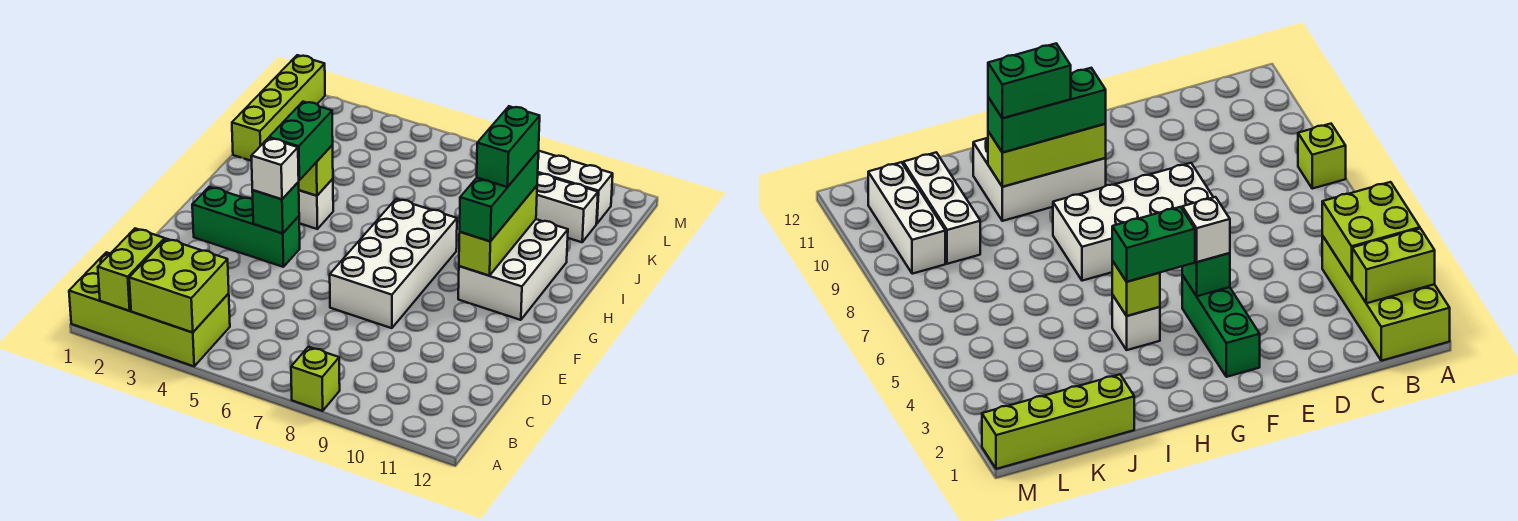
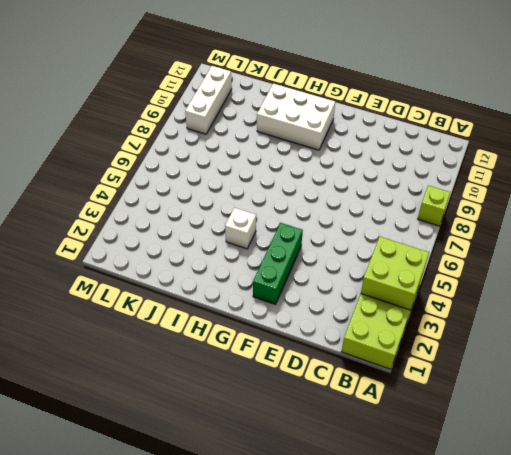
none -> white 2x4 brick [330,199,457,328]
none -> lime 1x4 brick [232,55,325,161]
none -> white 1x3 brick [536,173,598,242]

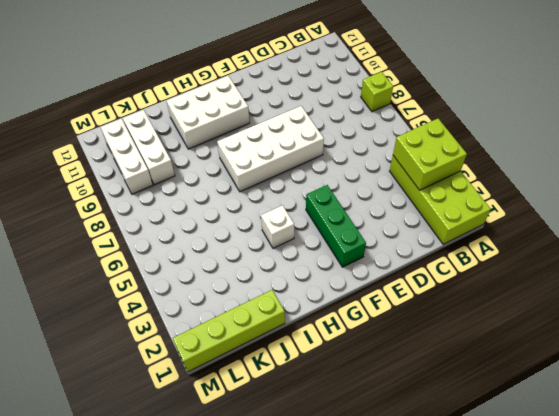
none -> lime 1x2 brick [98,228,165,311]
none -> green 1x1 brick [252,182,299,233]
none -> lime 1x3 brick [459,186,537,276]

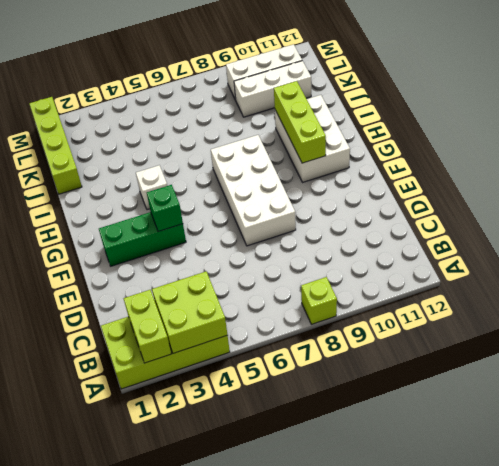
none -> lime 1x1 brick [299,145,333,196]
none -> white 1x1 brick [251,138,299,199]
none -> green 1x2 brick [269,102,333,180]

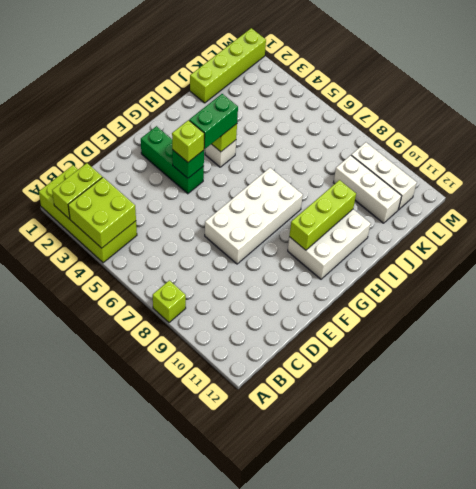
lime 1x1 brick [172,120,204,162] -> white 1x1 brick [251,138,299,199]
none -> green 1x3 brick [460,151,538,241]
none -> green 1x2 brick [477,106,540,187]

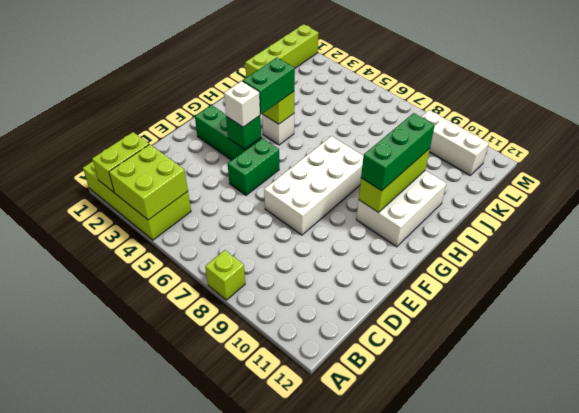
green 1x2 brick [228,138,279,195] -> green 1x2 brick moved to [477,106,540,187]
none -> white 1x3 brick [536,173,598,242]

